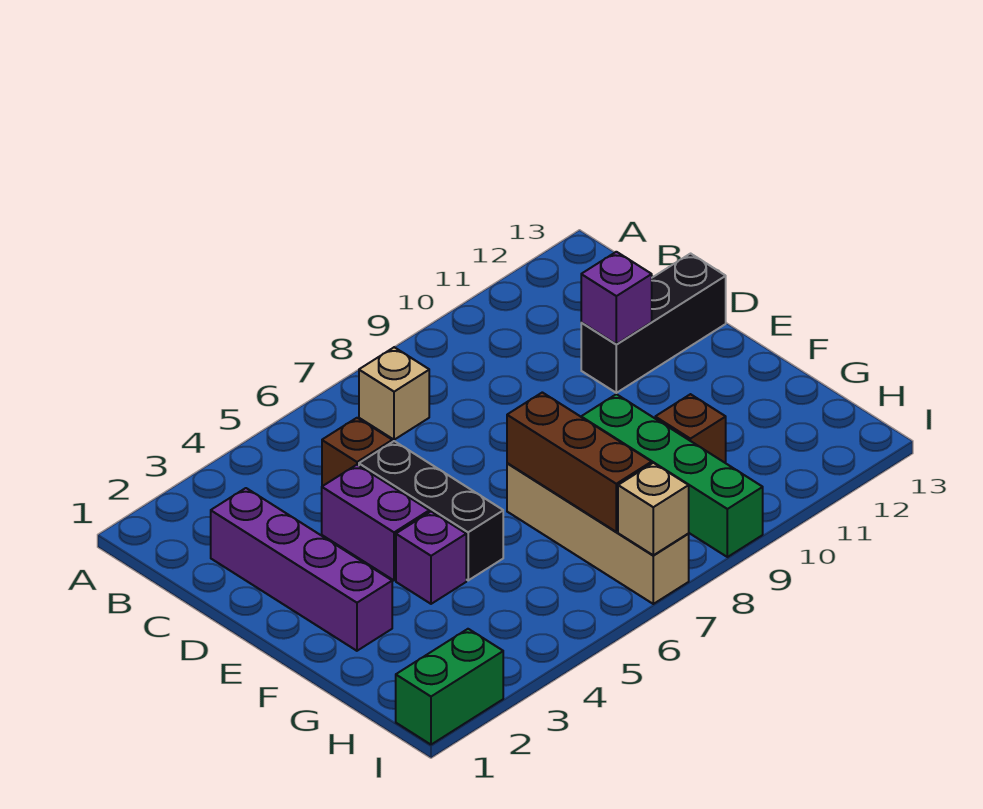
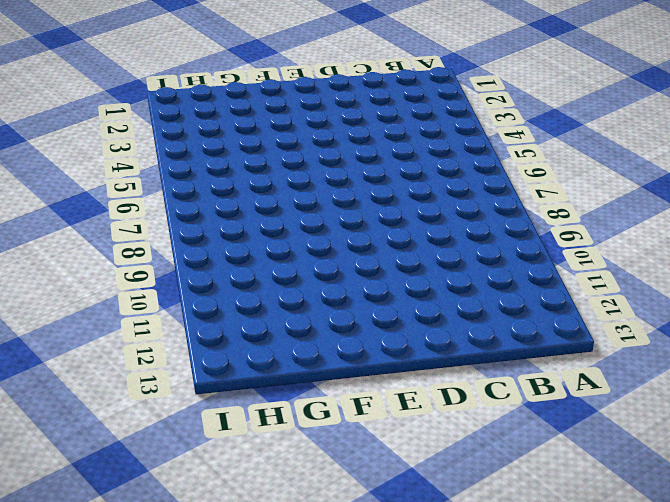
none -> tan 1x1 brick [359,347,429,440]
none -> purple 1x4 brick [211,488,392,651]
none -> brown 1x1 brick [322,418,392,486]

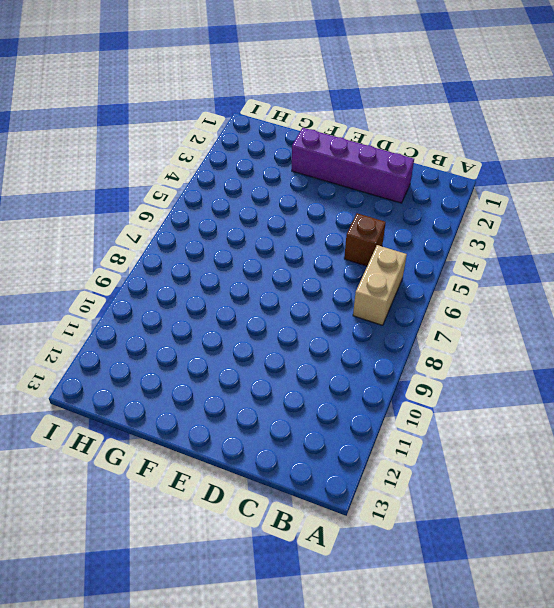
tan 1x2 brick [353,245,407,325] -> tan 1x1 brick [359,347,429,440]
none -> purple 1x2 brick [322,465,429,580]
none -> black 1x3 brick [359,441,503,580]
none -> black 1x3 brick [581,254,726,393]

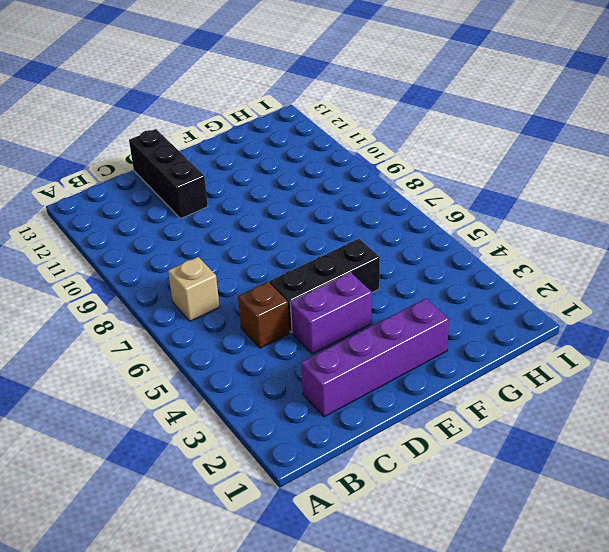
none -> purple 1x1 brick [396,512,466,604]
none -> tan 1x4 brick [507,463,689,604]
none -> green 1x4 brick [581,394,763,557]

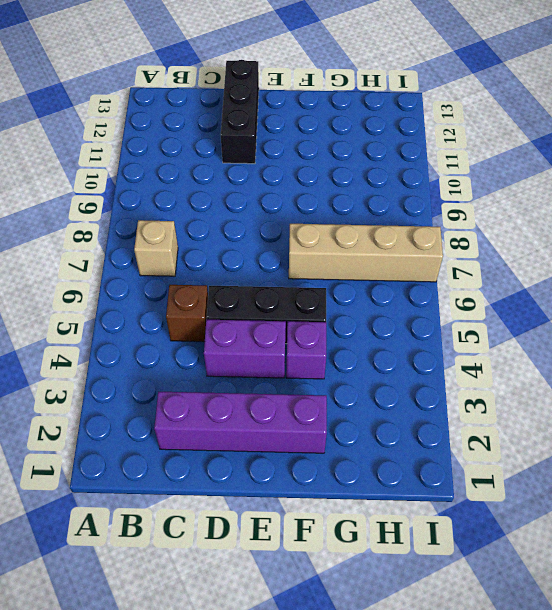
none -> green 1x4 brick [581,394,763,557]
none -> brown 1x1 brick [655,394,726,463]
none -> green 1x2 brick [396,629,503,745]

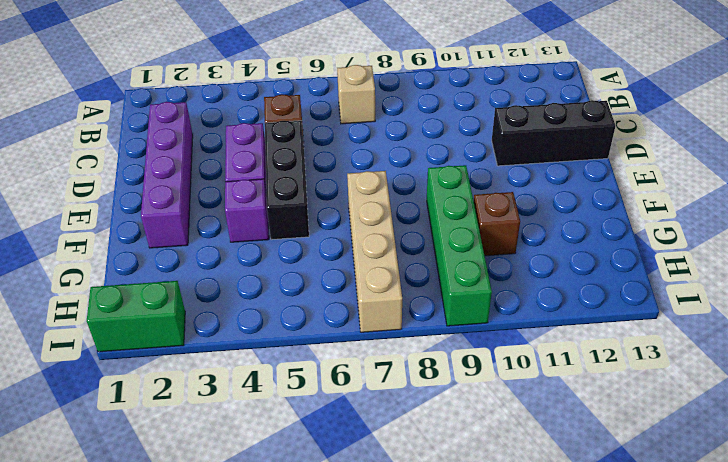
none -> purple 1x1 brick [581,252,652,344]
none -> brown 1x3 brick [507,392,652,532]
none -> tan 1x1 brick [618,463,689,555]

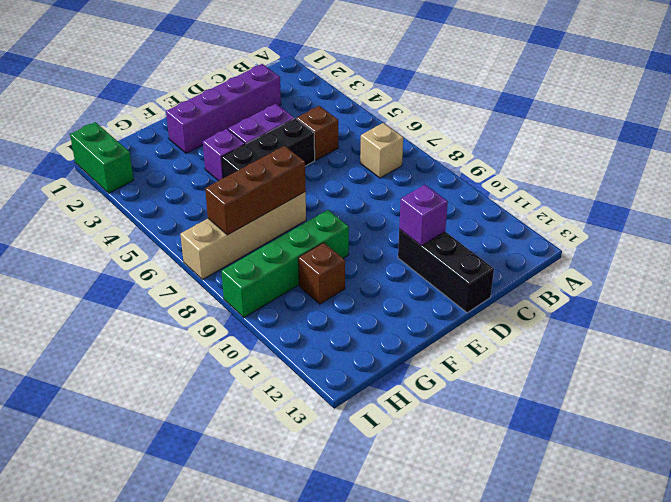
none -> tan 1x1 brick [618,463,689,555]

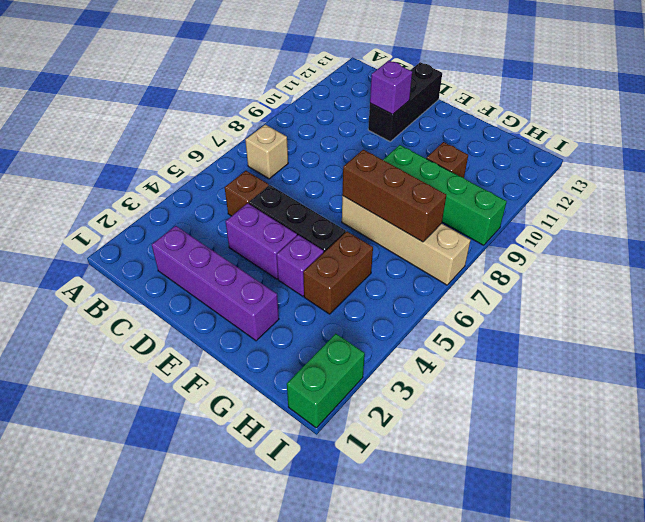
brown 1x2 brick [303,232,373,314] -> none
none -> tan 1x1 brick [618,463,689,555]

